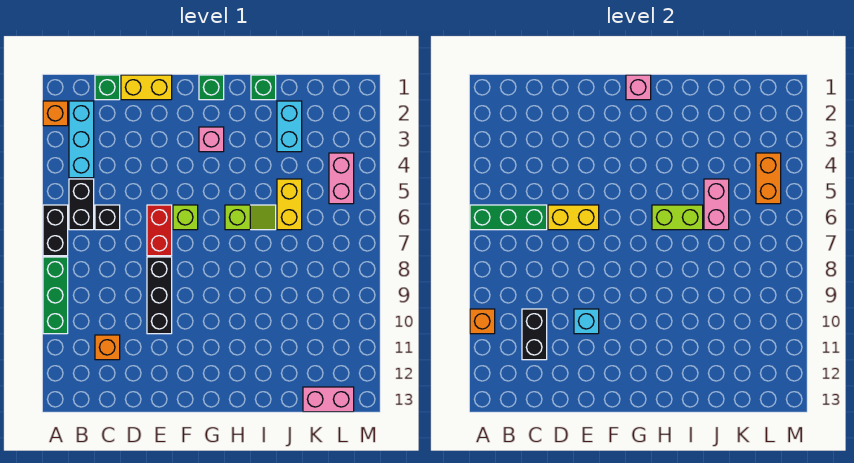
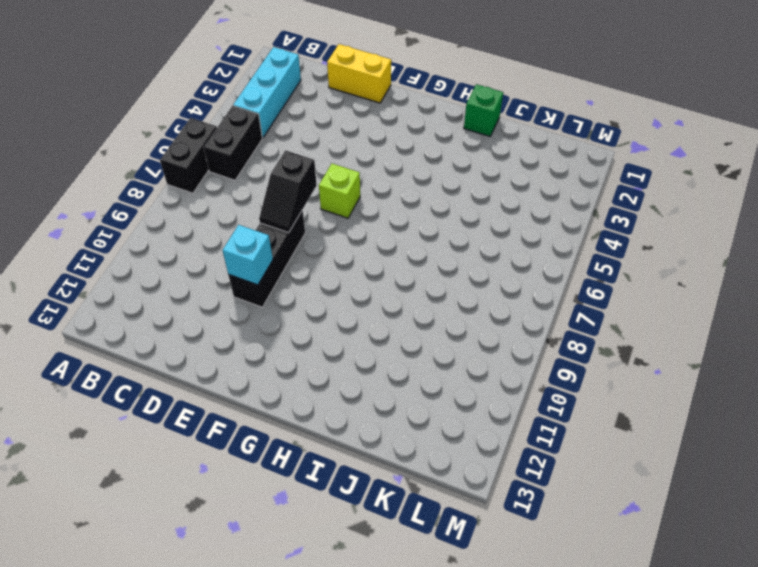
black 1x2 slope [259,150,317,233] -> none
none -> orange 1x1 brick [43,101,68,126]
none -> green 1x3 brick [43,257,68,334]
none -> green 1x1 brick [95,75,120,100]

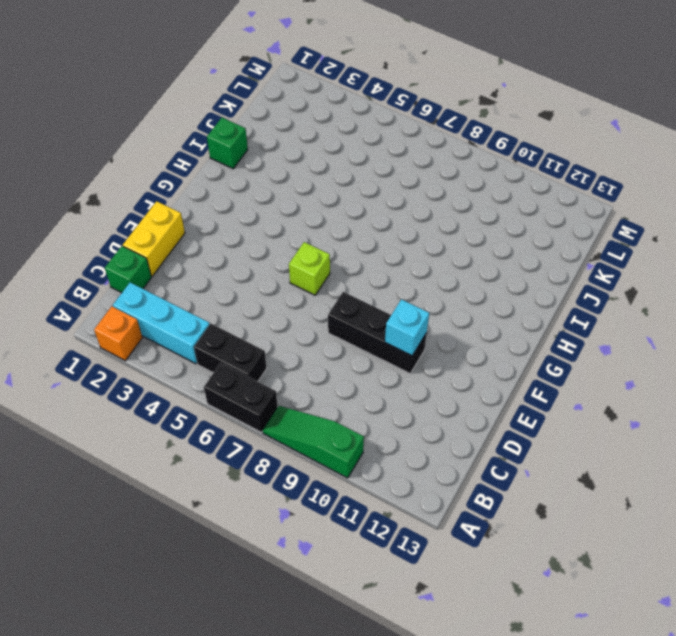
green 1x3 slope [263,406,364,478] -> green 1x3 brick [43,257,68,334]
none -> black 1x1 brick [95,205,120,230]
none -> orange 1x1 brick [95,335,120,360]
none -> red 1x2 brick [147,205,172,256]

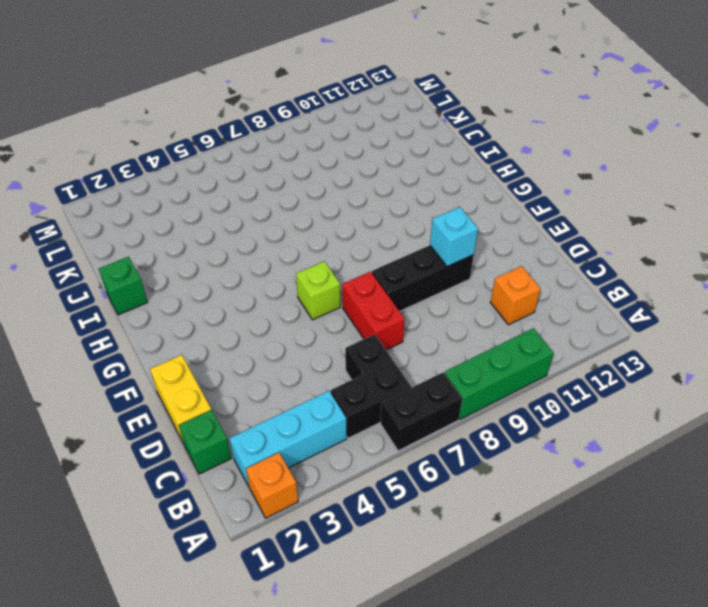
red 1x2 brick [342,272,405,350] -> red 1x2 brick turned to [147,205,172,256]
none -> green 1x1 brick [199,75,224,100]
none -> pink 1x1 brick [199,127,224,152]
none -> lime 1x2 slope [225,205,276,230]

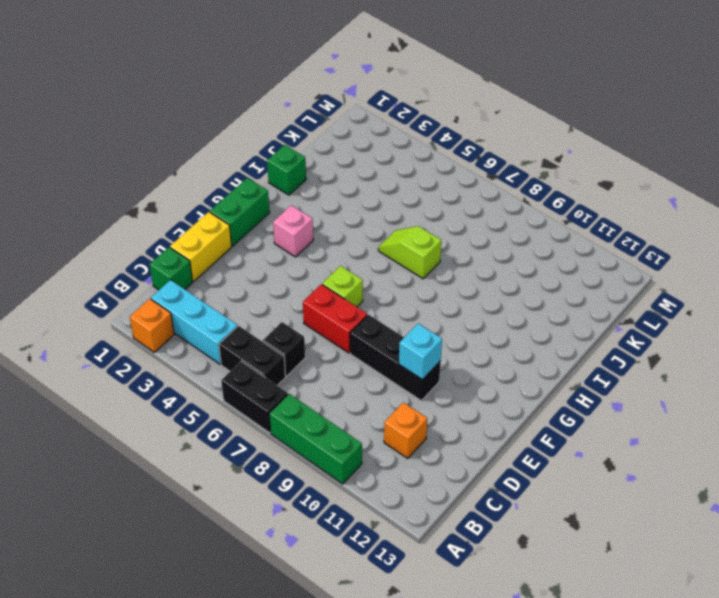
green 1x2 brick [210,178,270,246] -> green 1x1 brick [199,75,224,100]
lime 1x2 slope [378,226,441,279] -> lime 1x2 slope turned to [225,205,276,230]
none -> cyan 1x2 brick [277,101,302,152]
none -> yellow 1x2 brick [277,179,302,230]
none -> pink 1x2 brick [303,387,354,412]

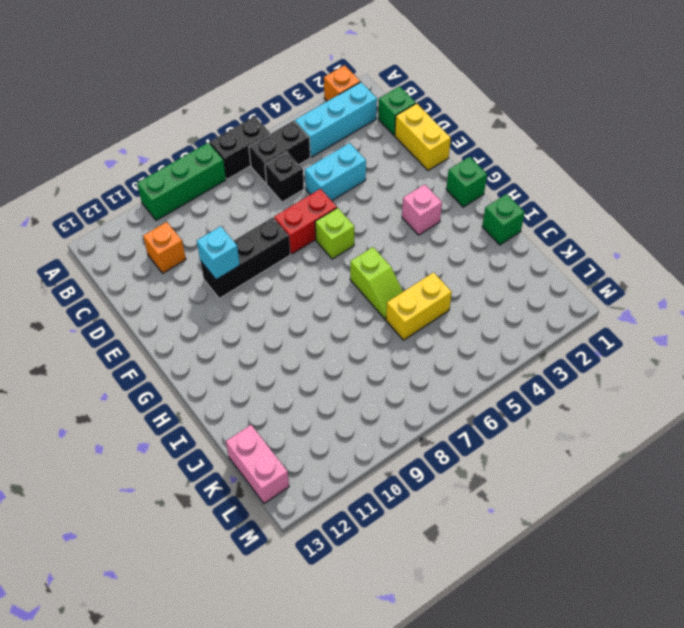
cyan 1x2 brick [305,143,366,201] -> cyan 1x2 brick moved to [277,101,302,152]
none -> pink 1x2 brick [329,153,354,204]
none -> green 1x3 brick [470,205,547,230]
none -> orange 1x1 brick [470,309,495,334]

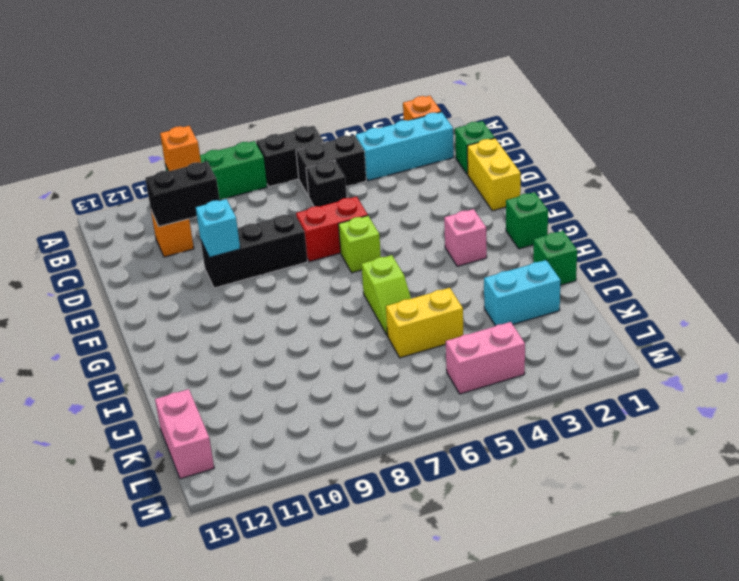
none -> green 1x3 brick [470,205,547,230]
none -> yellow 1x2 brick [548,205,599,230]
none -> pink 1x1 brick [626,75,651,100]

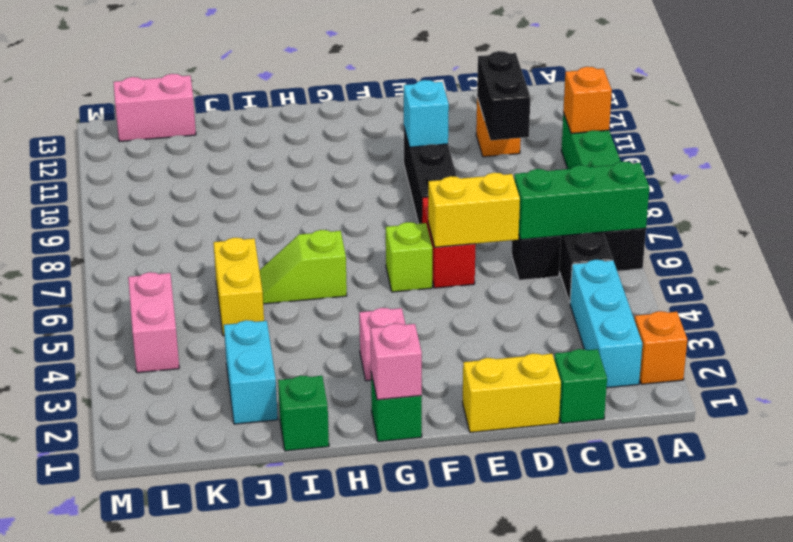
none -> lime 1x2 brick [652,205,703,230]
none -> pink 1x2 brick [704,179,729,230]
none -> orange 1x2 brick [756,153,781,204]

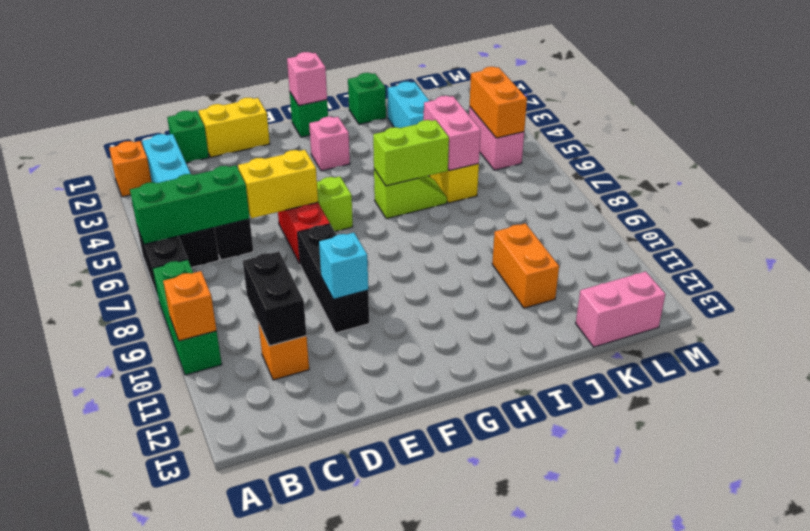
orange 1x2 brick [492,223,559,308] -> none

